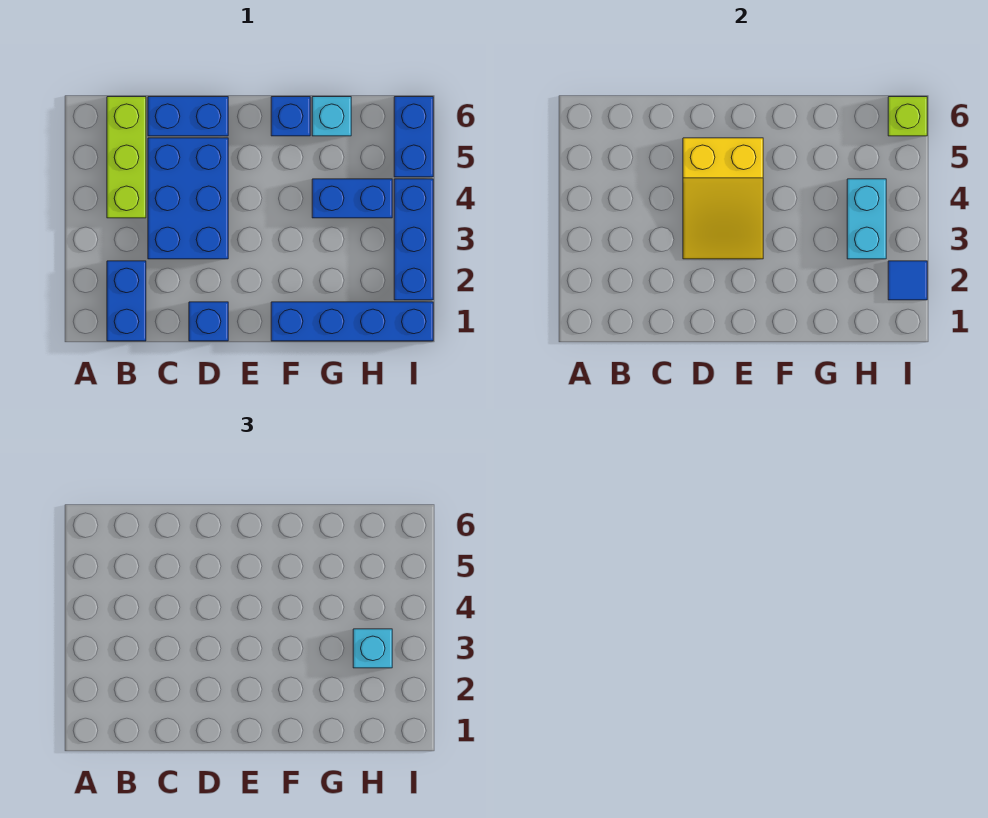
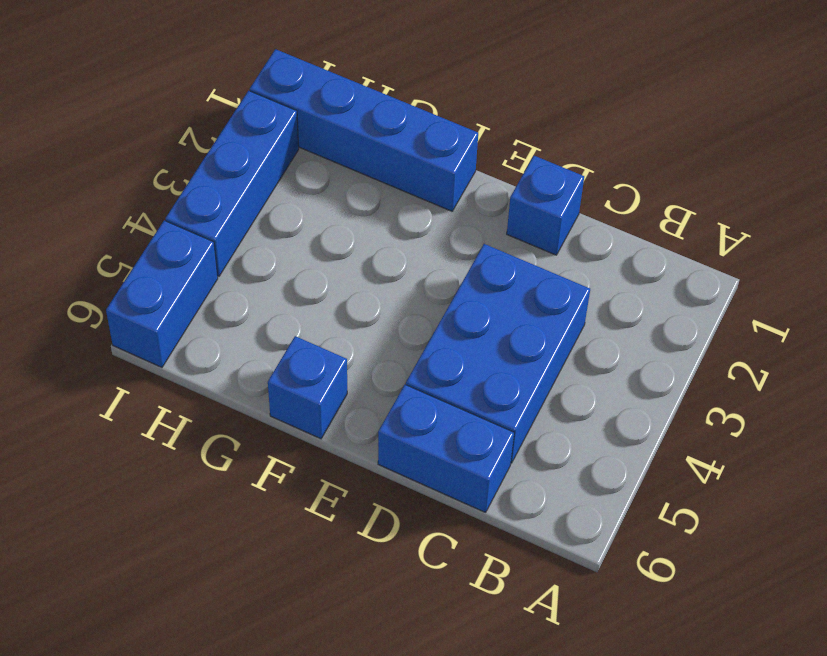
none -> blue 1x2 brick [107,261,146,341]
none -> lime 1x3 brick [107,97,146,218]
none -> blue 1x2 brick [312,179,392,218]

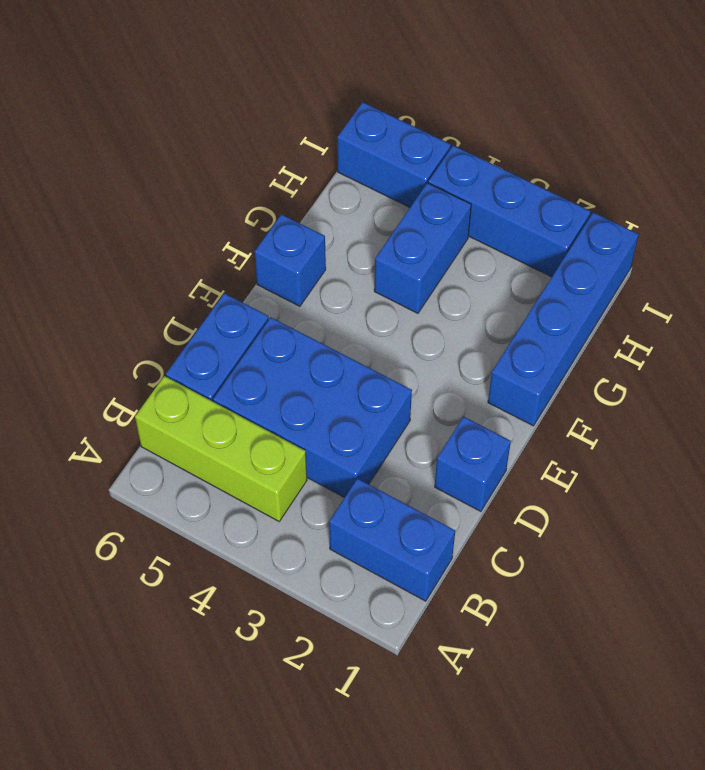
none -> cyan 1x1 brick [312,97,351,136]
none -> yellow 2x3 slope [683,138,763,259]
none -> cyan 1x2 brick [847,179,886,259]

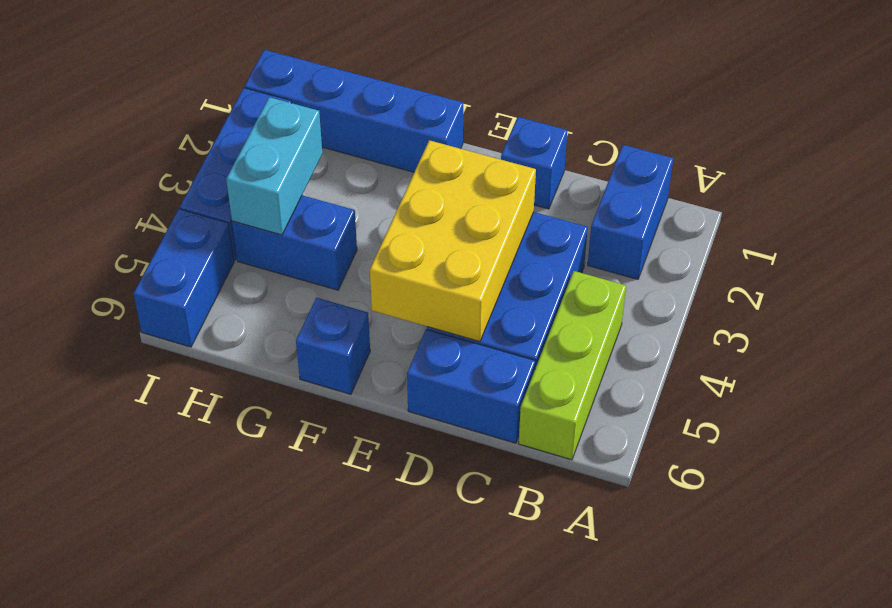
yellow 2x3 brick [370,140,536,342] -> yellow 2x3 slope [683,138,763,259]
none -> cyan 1x1 brick [312,97,351,136]
none -> blue 1x1 tile [888,261,927,300]
none -> lime 1x1 brick [888,97,927,136]

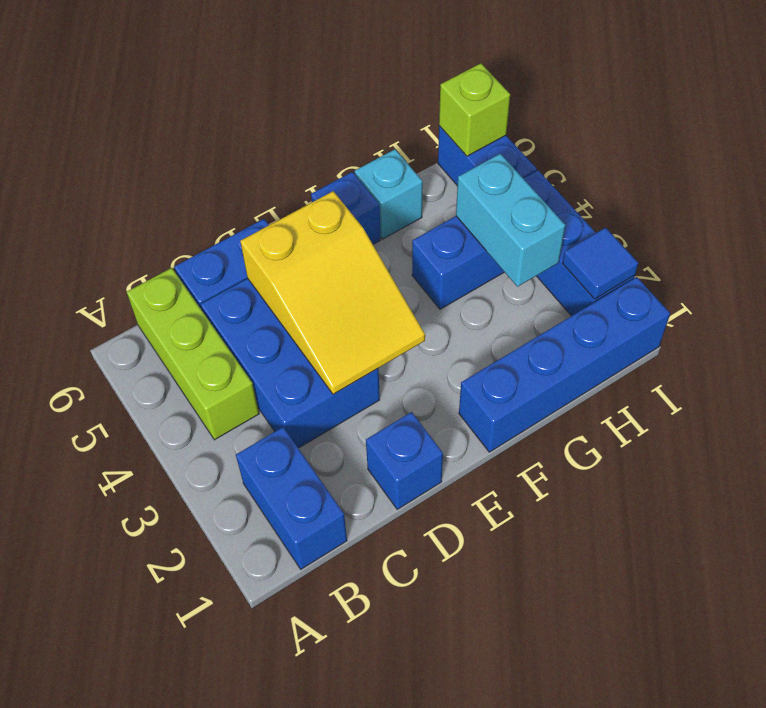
none -> cyan 1x1 brick [353,629,392,668]

